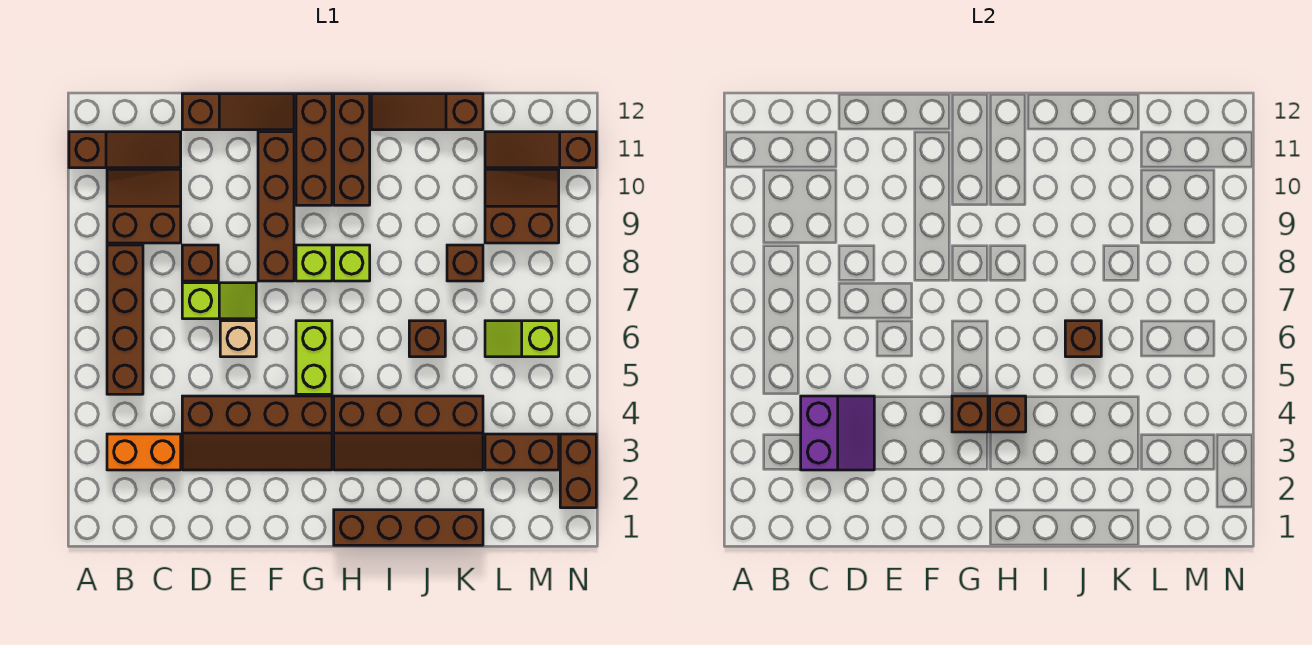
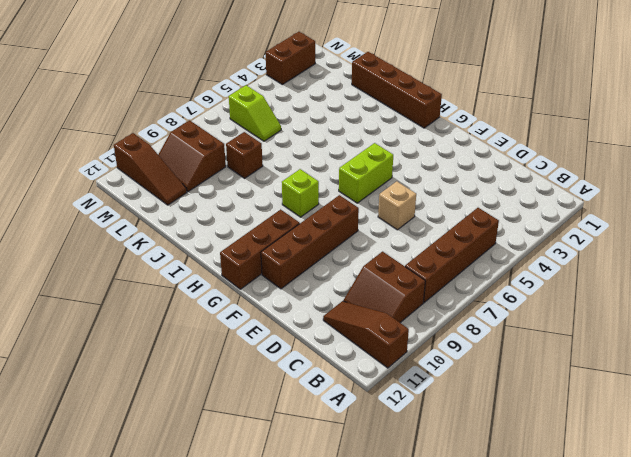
none -> orange 1x2 brick [107,434,181,470]
none -> brown 2x4 slope [182,396,332,470]
none -> lime 1x2 slope [182,283,256,319]

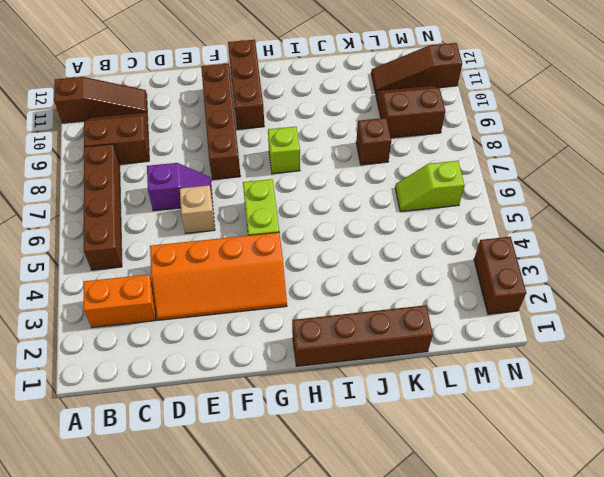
orange 2x4 slope [150,232,287,320] -> brown 2x4 slope [182,396,332,470]
purple 1x2 slope [147,163,212,211] -> lime 1x2 slope [182,283,256,319]
none -> brown 1x1 brick [182,245,218,281]
none -> brown 1x3 slope [182,94,294,130]
none -> lime 1x1 brick [296,245,332,281]

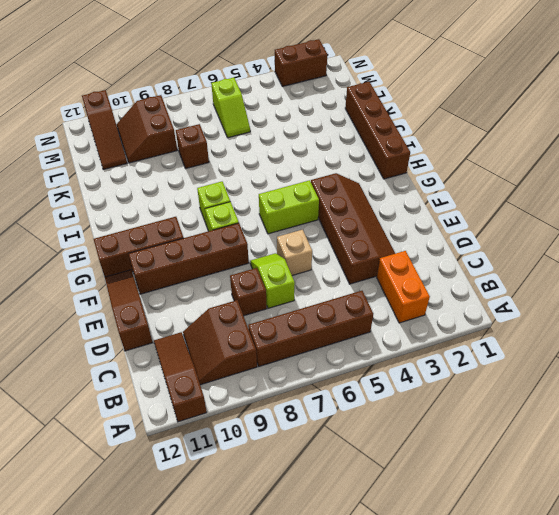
none -> brown 2x4 slope [334,396,483,470]
none -> brown 1x3 brick [334,94,370,205]
none -> brown 1x3 slope [371,94,483,130]

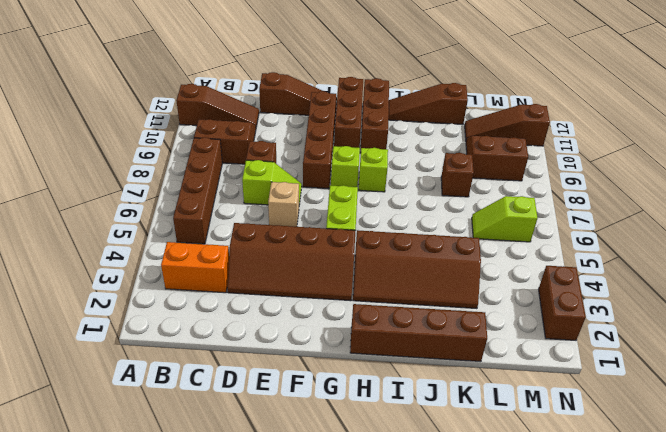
none -> brown 1x1 brick [409,321,445,357]
none -> brown 1x2 brick [485,434,559,470]
none -> purple 2x2 slope [801,396,874,470]

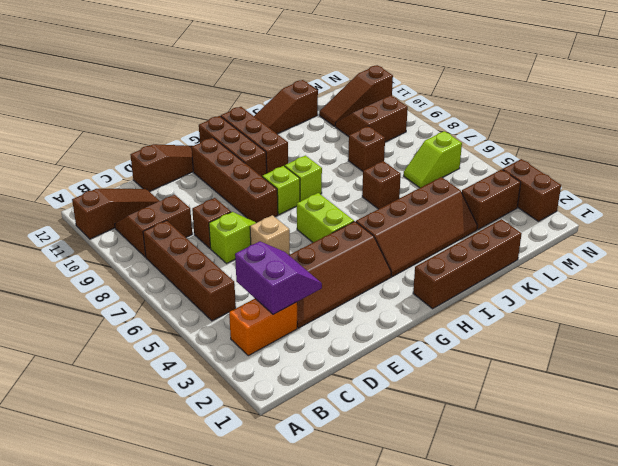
none -> brown 1x1 brick [952,396,988,432]
none -> brown 1x1 brick [990,396,1026,432]
none -> brown 1x1 brick [1065,321,1101,357]

